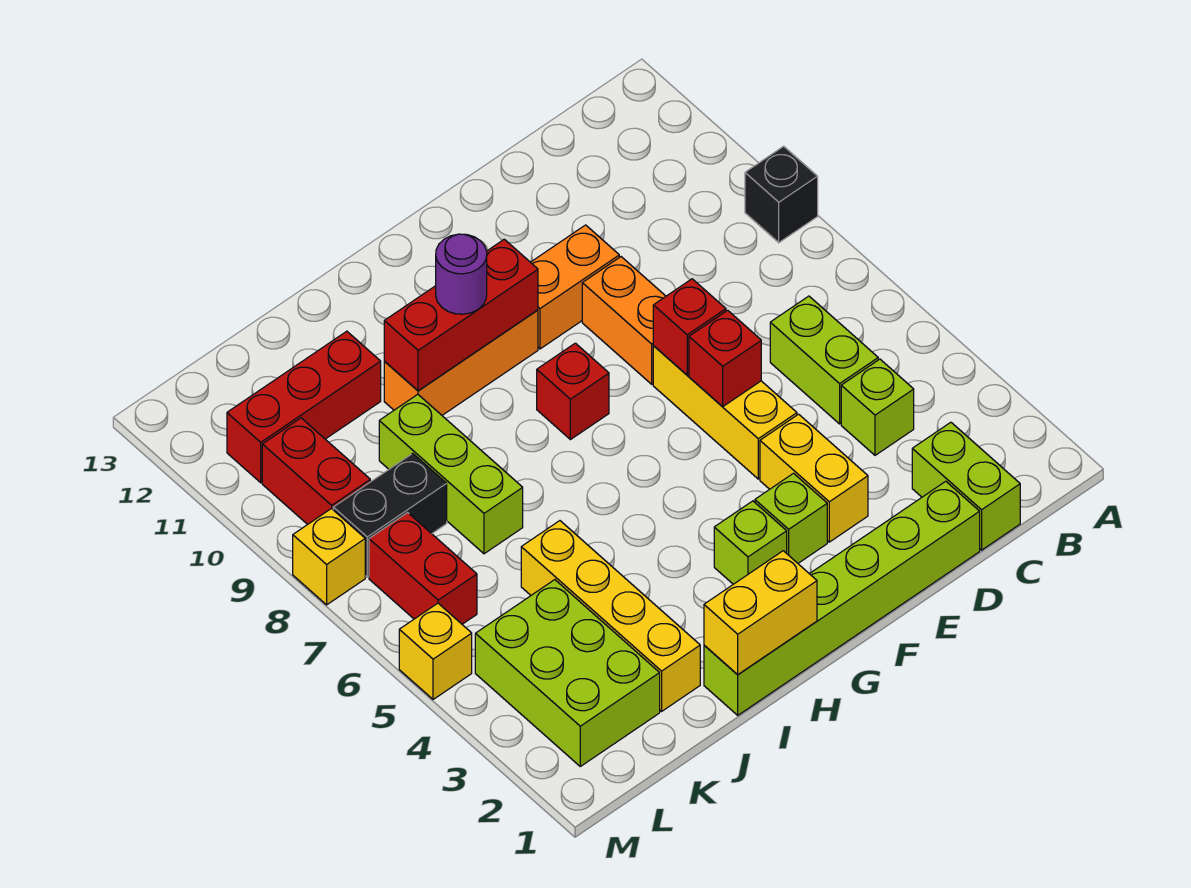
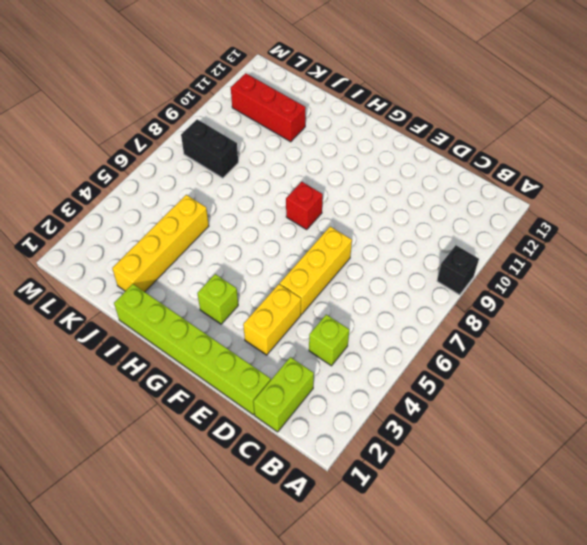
none -> lime 1x2 brick [770,296,878,424]
none -> orange 1x2 brick [582,257,666,384]
none -> orange 1x2 brick [531,225,619,349]

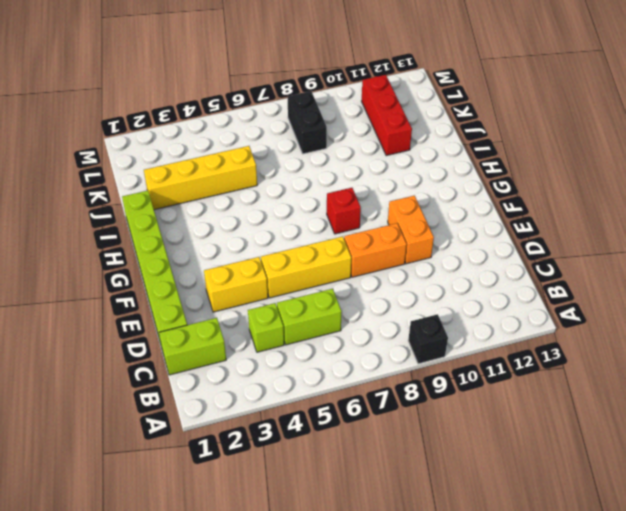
none -> lime 1x1 brick [755,473,827,563]
none -> lime 1x1 brick [714,501,787,584]
none -> orange 1x3 brick [384,310,538,415]

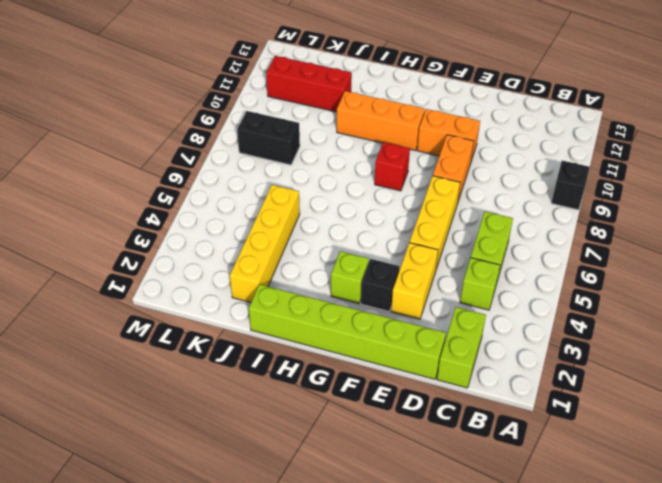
black 1x1 brick [361,259,399,311] -> lime 1x1 brick [755,473,827,563]
none -> lime 1x3 brick [379,394,523,554]
none -> lime 2x3 brick [475,580,660,766]
none -> red 1x2 brick [369,513,477,624]

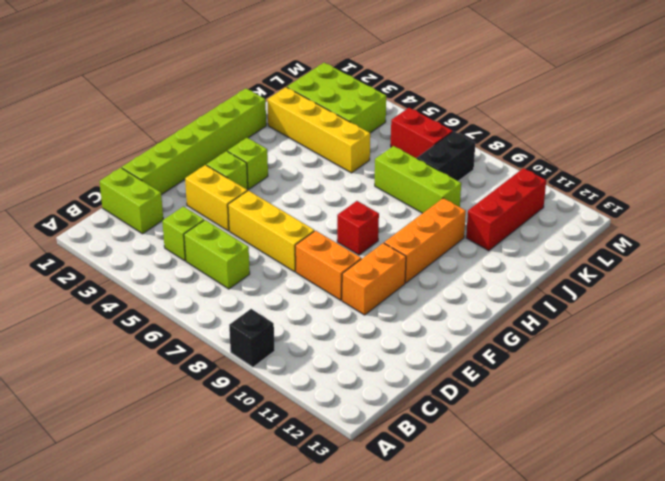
none -> red 1x2 brick [262,418,370,524]
none -> yellow 1x1 brick [399,603,472,699]
none -> yellow 1x1 brick [293,508,365,605]

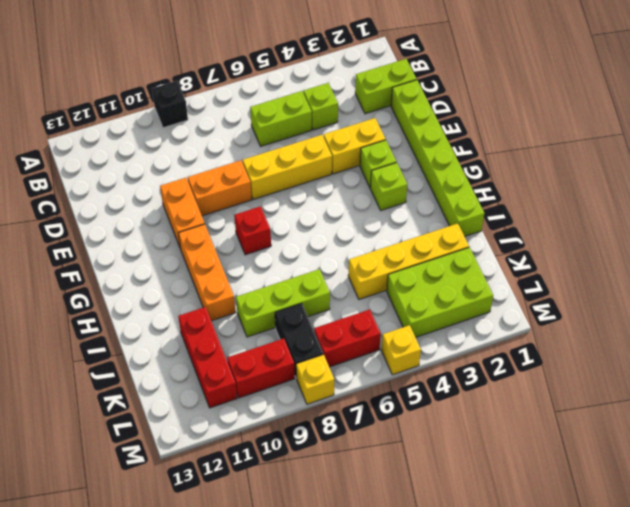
none -> red 1x1 brick [689,310,761,407]
none -> red 1x1 brick [653,279,726,375]
none -> red 1x3 brick [384,239,538,391]

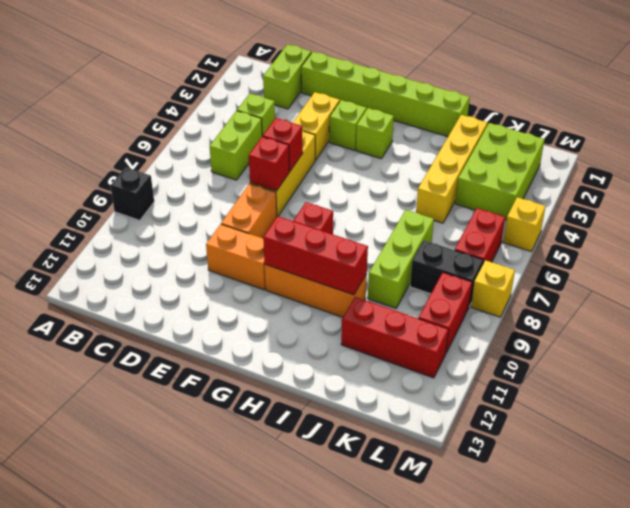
none -> yellow 1x2 brick [704,551,817,675]
none -> purple 1x1 round brick [436,234,487,314]

